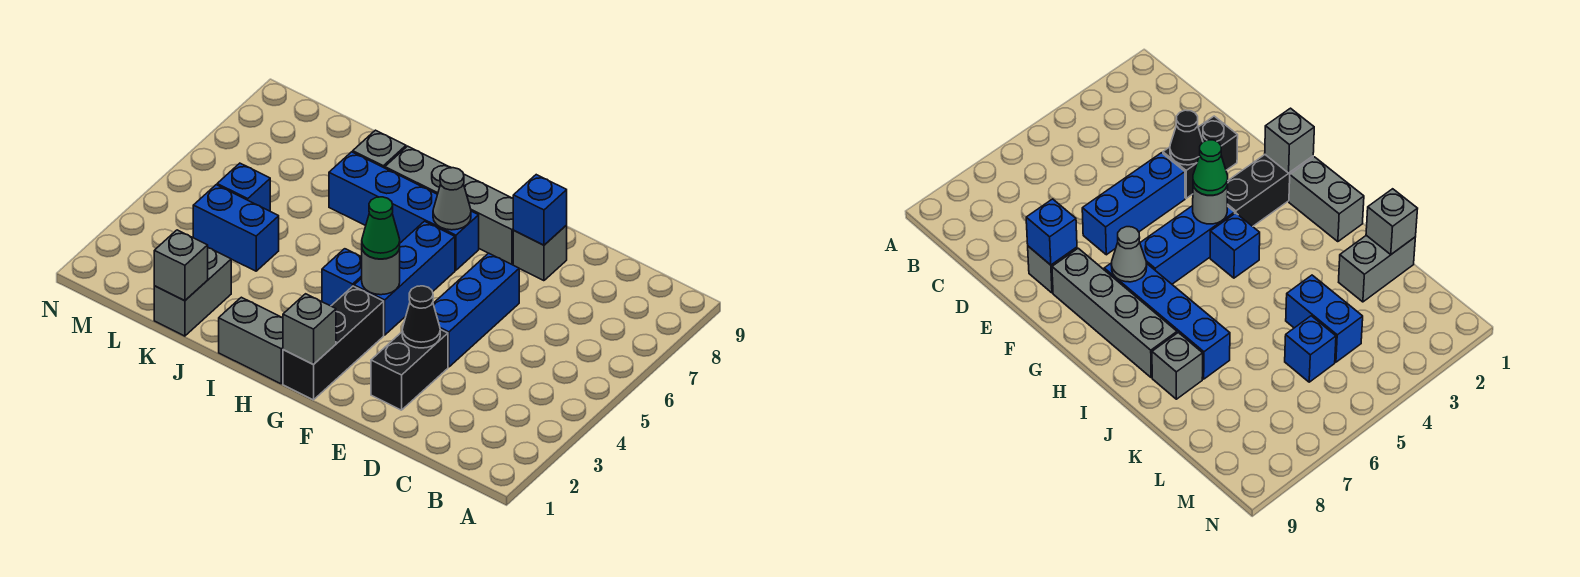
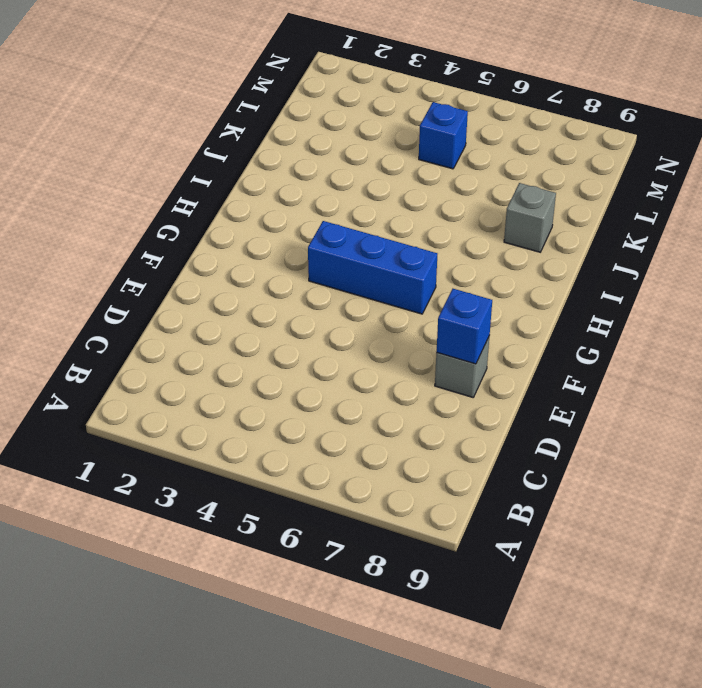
none -> black 1x2 brick [371,329,448,410]
none -> blue 1x3 brick [433,253,519,367]
none -> grey 1x4 brick [385,146,514,264]

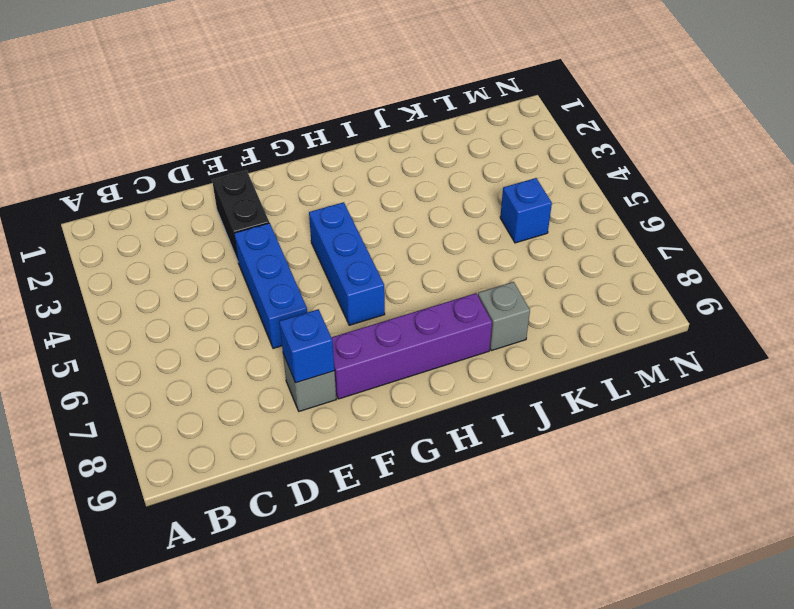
purple 1x4 brick [331,293,492,399] -> grey 1x4 brick [385,146,514,264]
none -> black 1x3 brick [283,286,384,400]
none -> blue 1x4 brick [329,152,479,270]
none -> grey 1x2 brick [219,297,283,384]

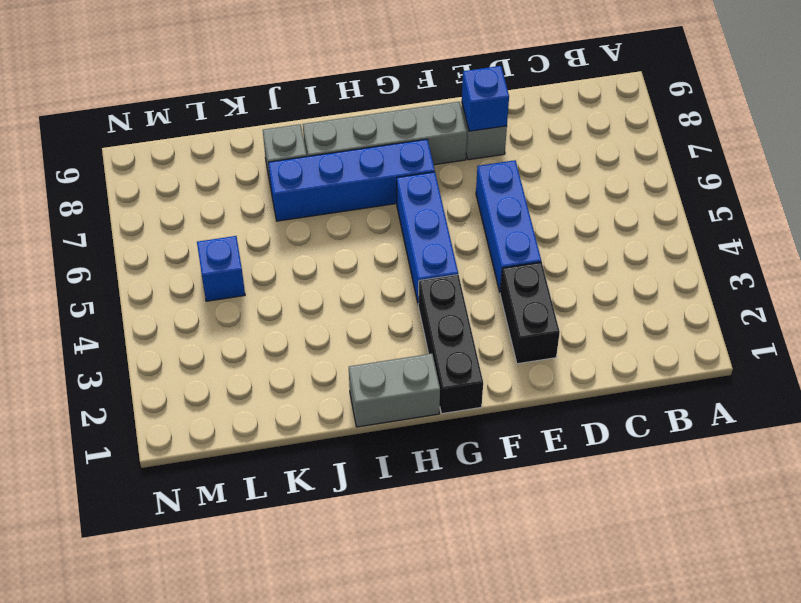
none -> blue 1x1 brick [322,249,362,306]
none -> grey 1x2 brick [154,248,231,336]
none -> blue 1x2 brick [193,185,279,271]

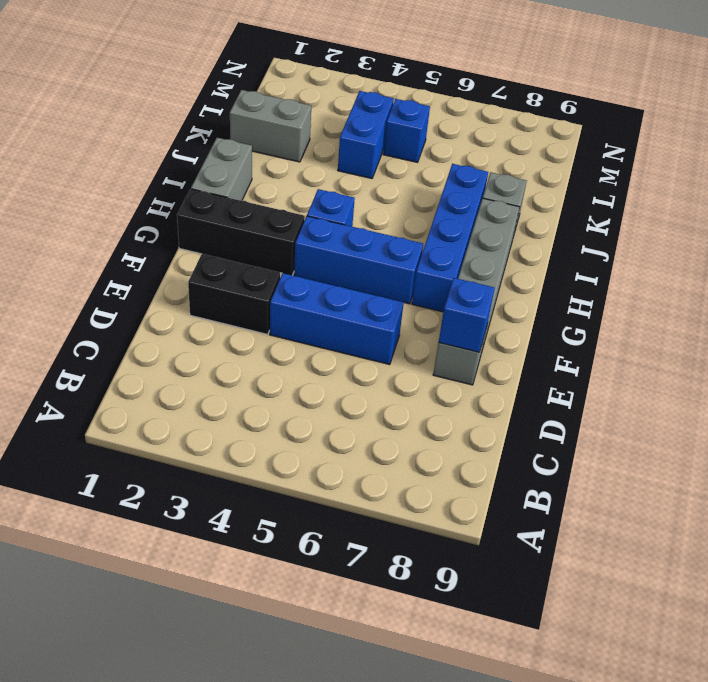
none -> black 1x1 cone [402,286,440,348]
none -> grey 1x1 brick [283,294,336,365]
none -> grey 1x1 round brick [362,248,400,295]

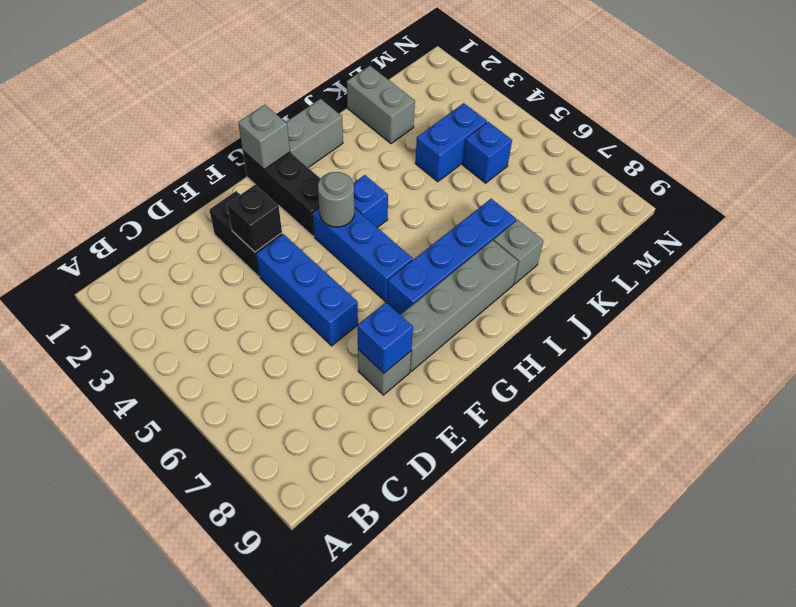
black 1x1 brick [227,185,282,252] -> black 1x1 cone [402,286,440,348]
none -> grey 1x1 cone [433,168,471,230]
none -> grey 1x1 brick [154,230,208,300]
none -> green 1x1 cone [362,197,400,259]

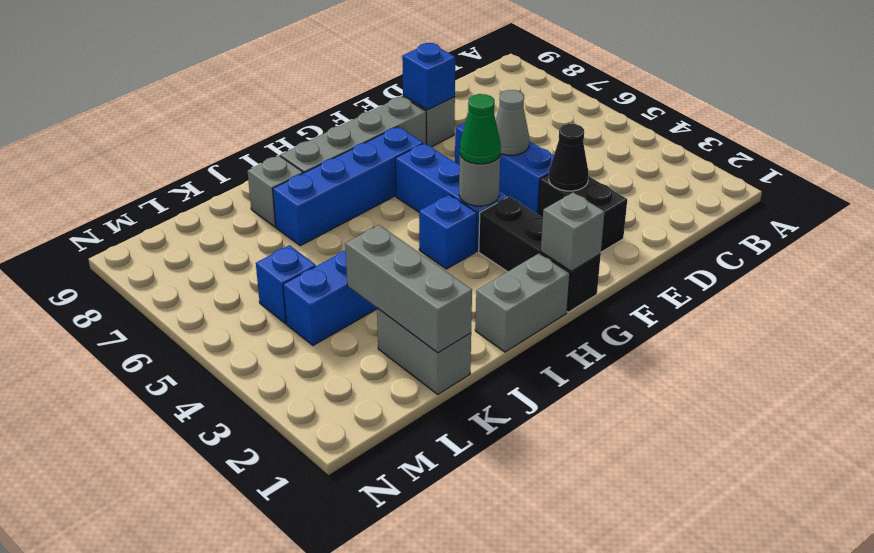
grey 1x1 cone [496,90,529,155] -> grey 1x1 cone moved to [433,168,471,230]
grey 1x3 brick [345,225,472,353] -> grey 1x1 brick [154,230,208,300]

